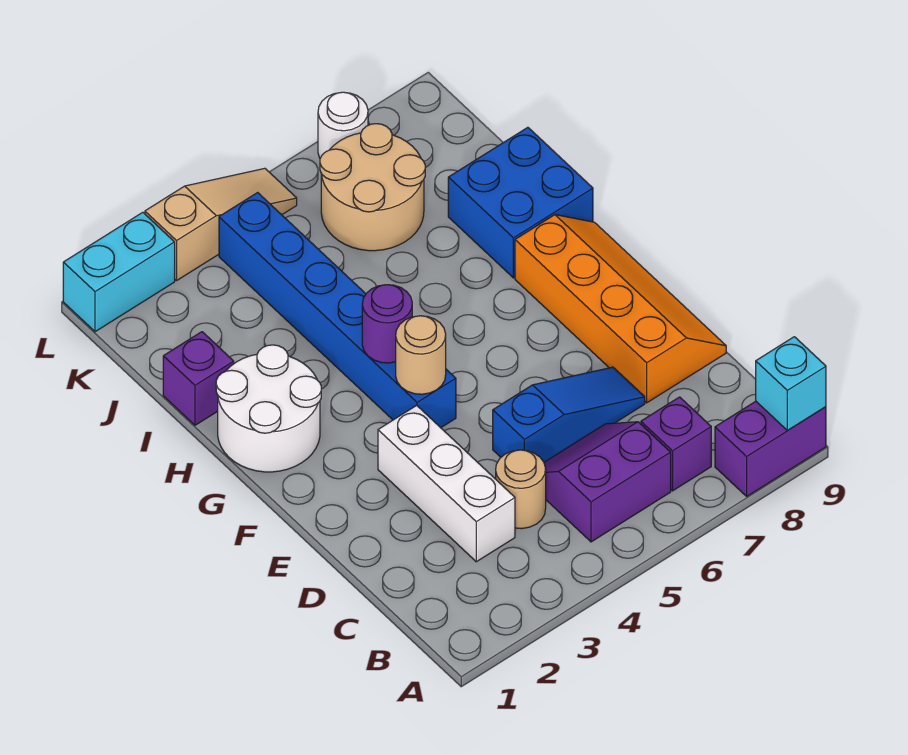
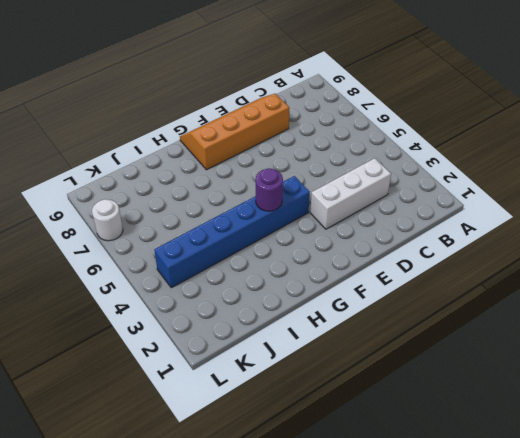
none -> purple 1x2 brick [715,401,826,496]
none -> purple 2x2 slope [544,422,671,542]
none -> purple 1x1 brick [641,397,711,491]

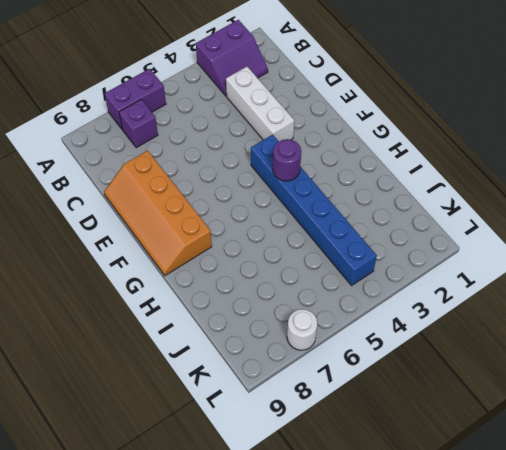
purple 2x2 slope [196,20,268,96] -> purple 2x2 slope moved to [544,422,671,542]
purple 1x2 brick [105,69,166,129] -> purple 1x2 brick moved to [715,401,826,496]
none -> tan 1x1 round brick [496,450,546,529]
none -> blue 1x3 slope [493,367,645,462]
none -> white 2x2 round brick [216,345,321,472]

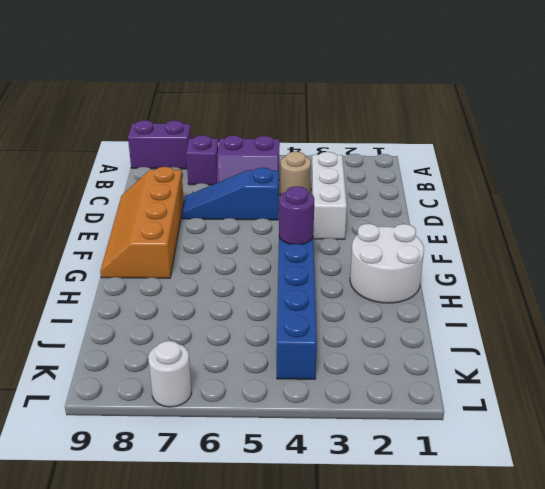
none -> blue 2x2 brick [448,127,593,278]
none -> purple 1x1 brick [163,332,234,425]
none -> tan 2x2 round brick [320,124,425,251]

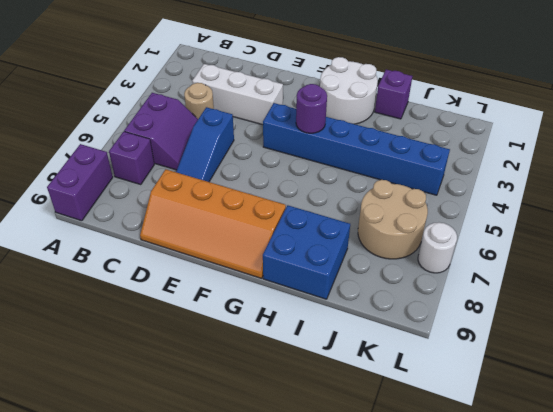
none -> cyan 1x2 brick [63,212,175,332]
none -> tan 1x3 slope [145,168,297,280]
none -> cyan 1x1 brick [756,337,826,431]

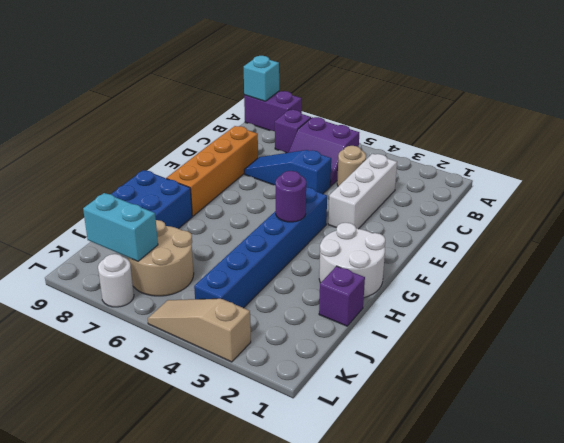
cyan 1x2 brick [83,193,158,261] -> cyan 1x2 brick moved to [63,212,175,332]
none -> tan 1x1 round brick [396,316,446,394]

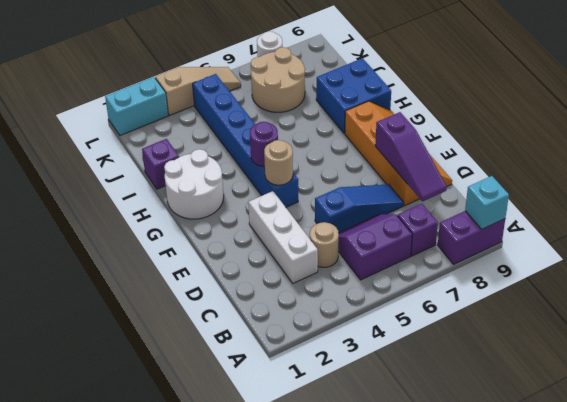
purple 1x3 slope [375,112,447,201] -> none

